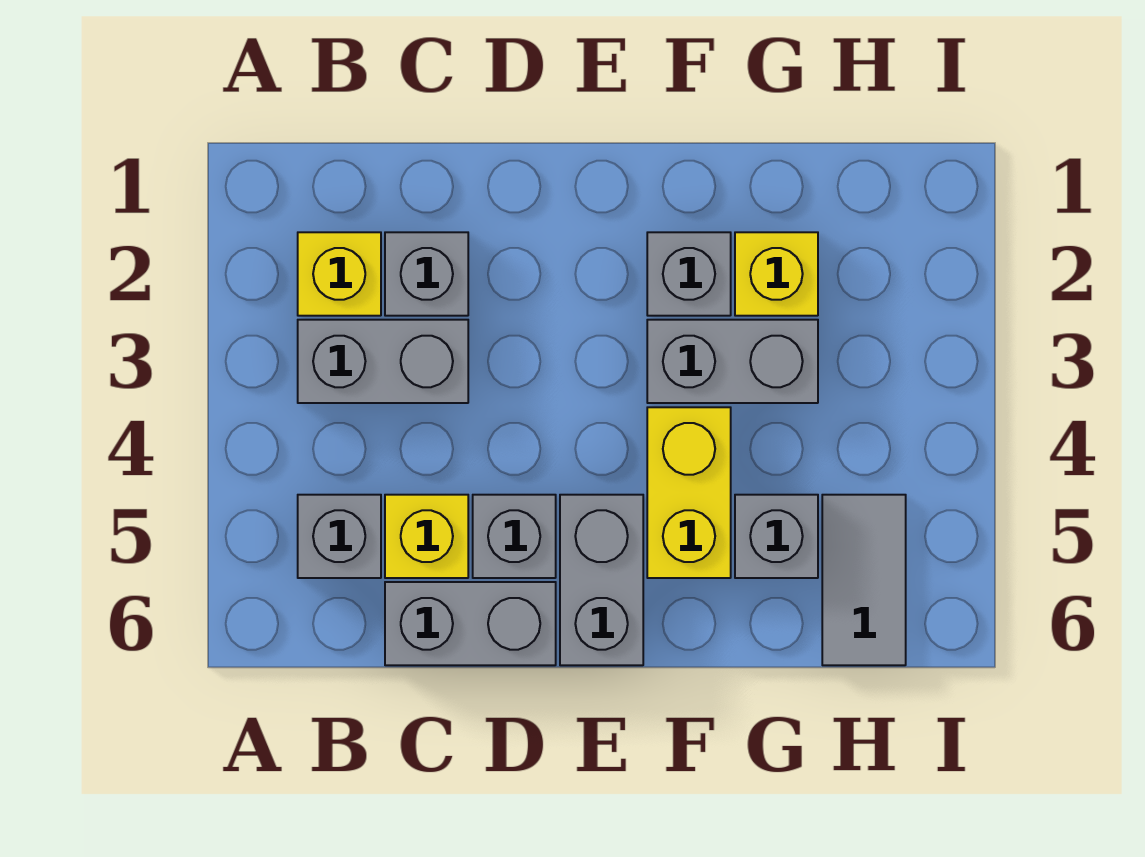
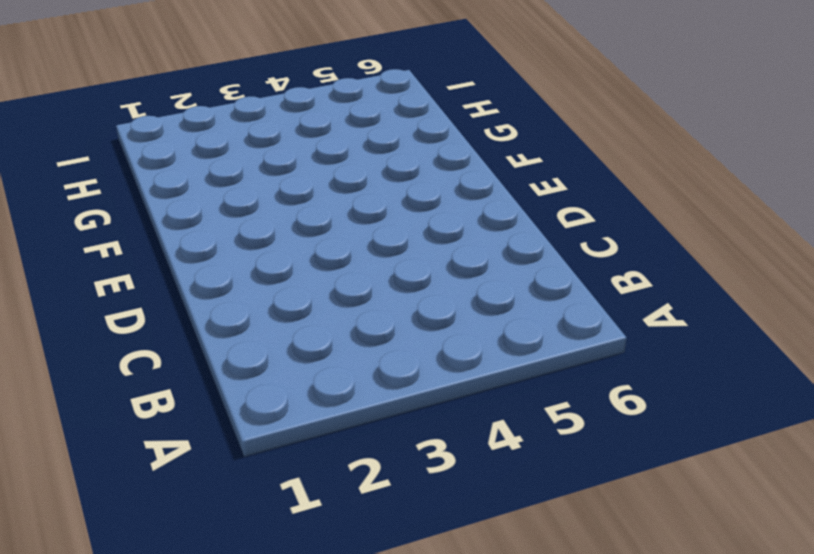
none -> yellow 1x1 brick [298,232,381,316]
none -> grey 1x2 brick [298,320,468,403]
none -> grey 1x1 brick [298,495,381,578]

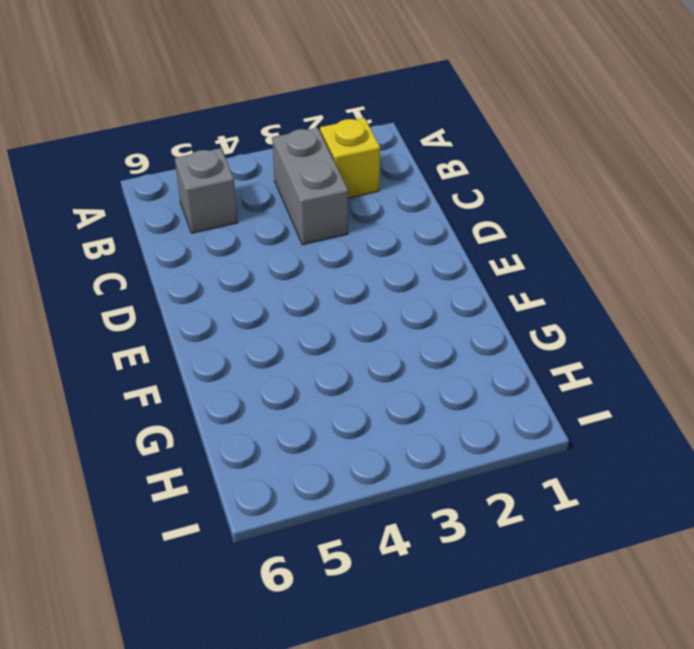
none -> grey 1x1 brick [385,232,468,316]
none -> yellow 1x1 brick [385,495,468,578]
none -> grey 1x2 brick [385,582,556,665]

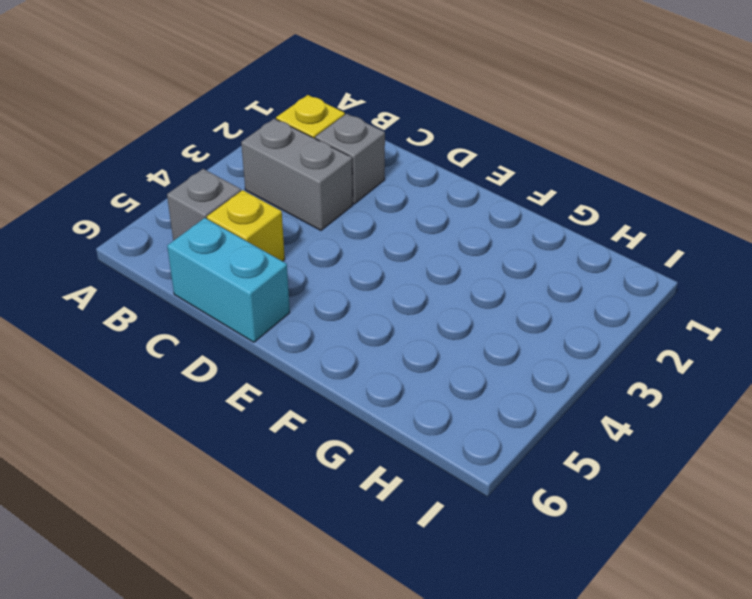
cyan 1x2 brick [167,218,290,342] -> grey 1x2 brick [385,582,556,665]
none -> grey 1x1 brick [473,495,556,578]
none -> grey 1x2 brick [560,495,643,665]
none -> grey 1x1 brick [647,232,731,316]

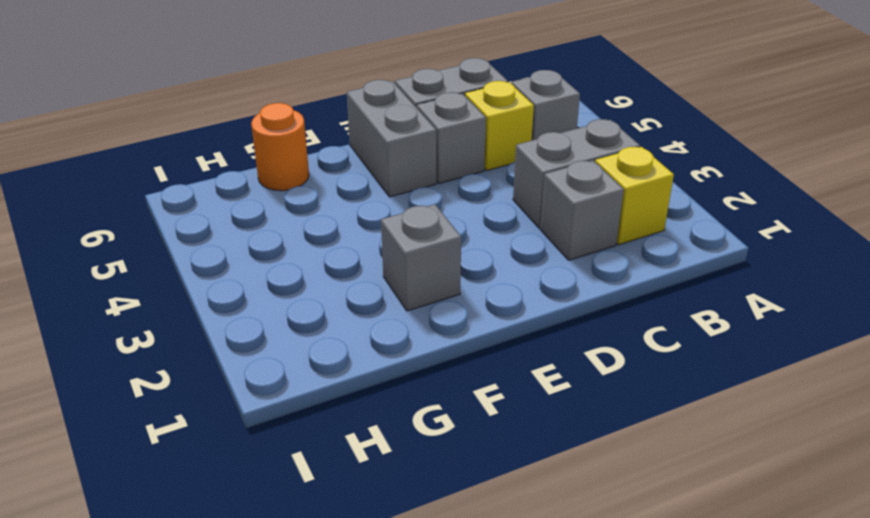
orange 1x1 round brick [251,103,309,191] -> none
none -> grey 1x2 brick [647,320,818,403]
none -> yellow 1x2 brick [647,407,731,578]
none -> yellow 1x1 brick [735,232,818,316]

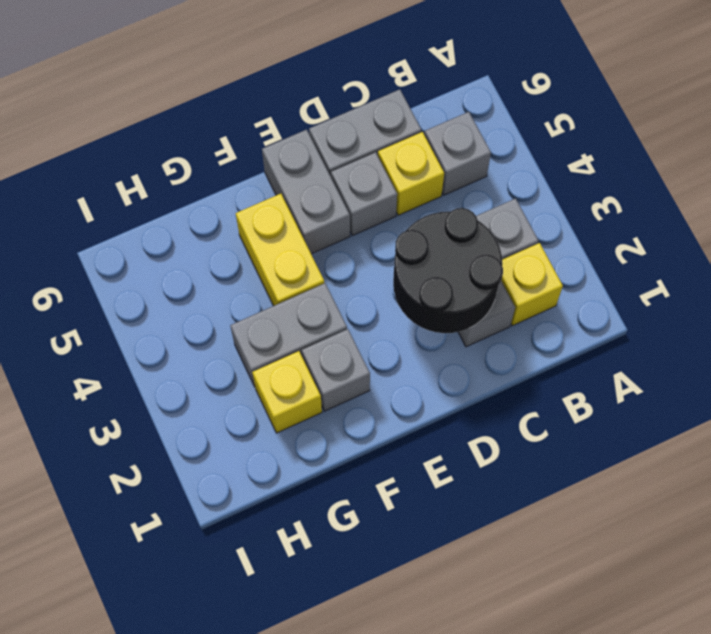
black 2x2 round brick [393,208,503,333] -> none
none -> grey 1x1 brick [735,495,818,578]
none -> grey 1x2 tile [822,495,906,665]

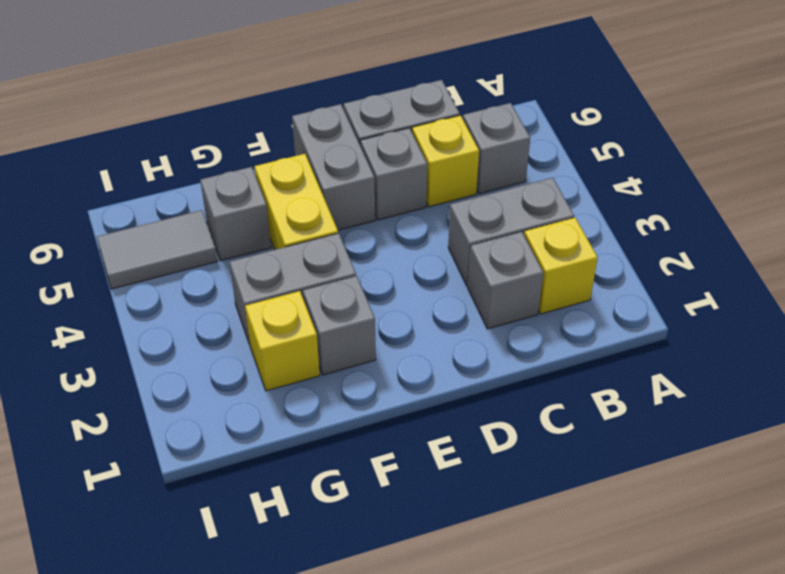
grey 1x2 tile [97,210,217,289] -> grey 1x2 tile turned to [822,495,906,665]

